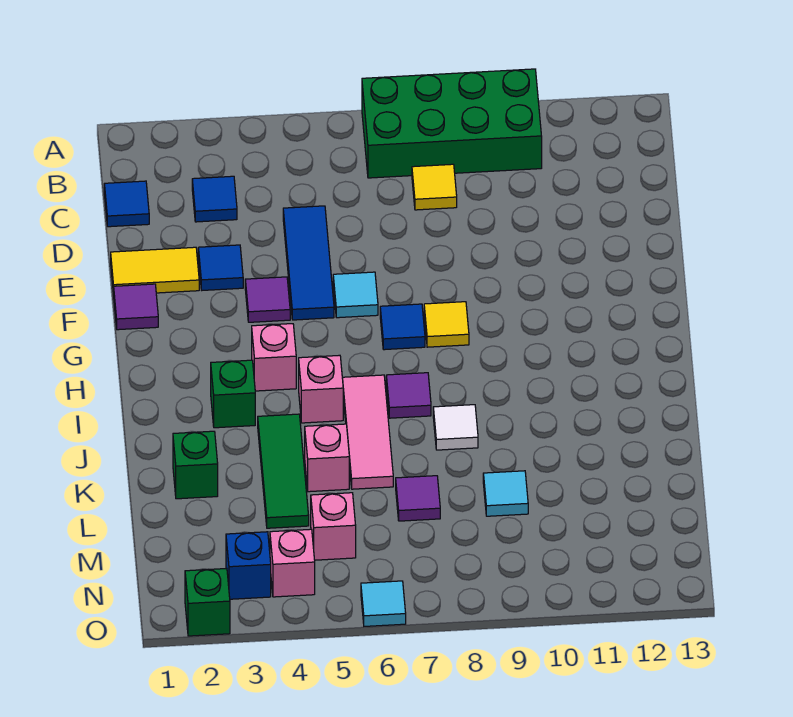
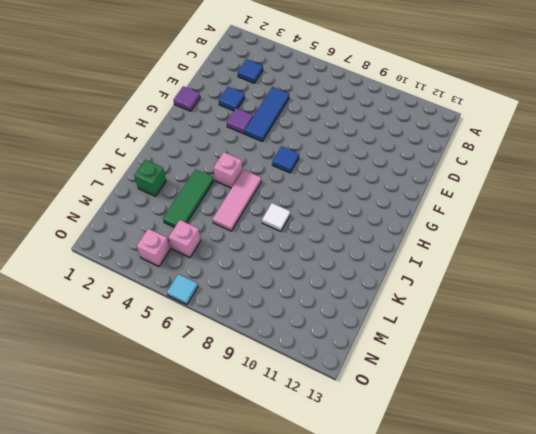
none -> green 2x4 brick [362,69,542,178]
none -> blue 1x1 tile [104,181,149,227]
none -> yellow 1x1 tile [412,164,457,210]

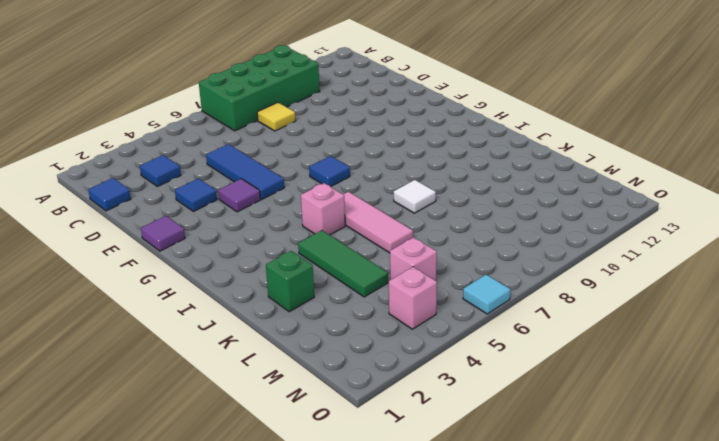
none -> yellow 1x2 tile [111,247,199,295]
none -> cyan 1x1 tile [333,272,378,318]
none -> yellow 1x1 tile [424,302,469,347]

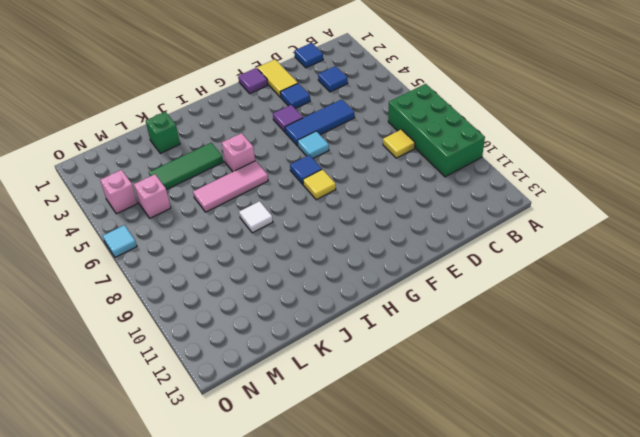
none -> pink 1x1 brick [252,324,296,391]
none -> green 1x1 brick [211,360,255,428]
none -> purple 1x1 tile [386,373,431,418]

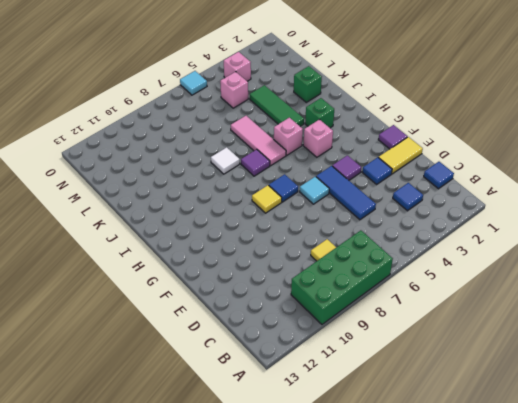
none -> pink 1x1 brick [305,424,349,492]
none -> purple 1x1 tile [396,476,440,521]
none -> cyan 1x1 tile [483,471,528,516]

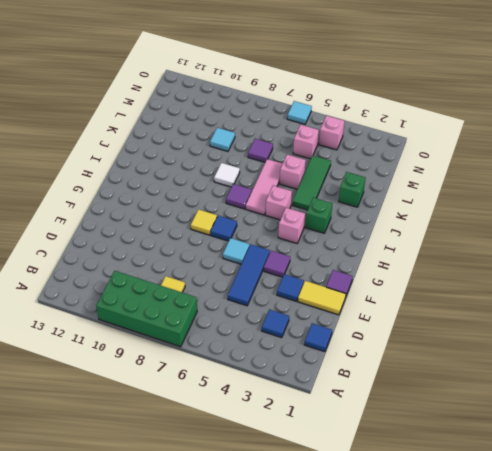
none -> blue 1x1 brick [226,532,271,599]
none -> green 1x1 brick [185,569,230,636]

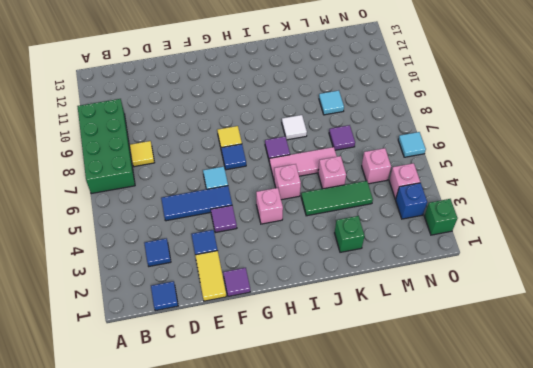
none -> green 1x1 brick [211,360,255,428]

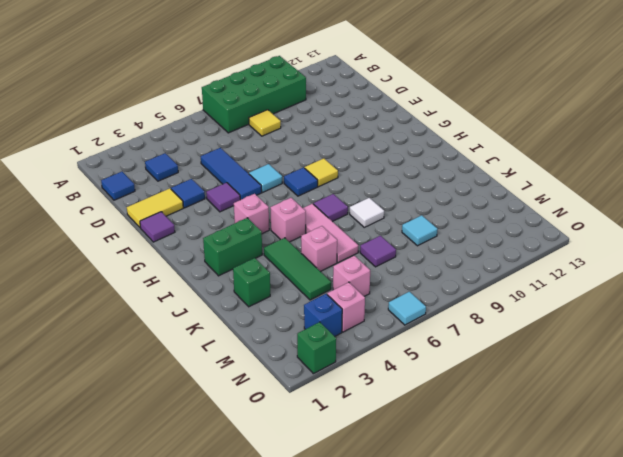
green 1x2 brick [203,218,262,276] -> green 1x1 brick [211,360,255,428]

